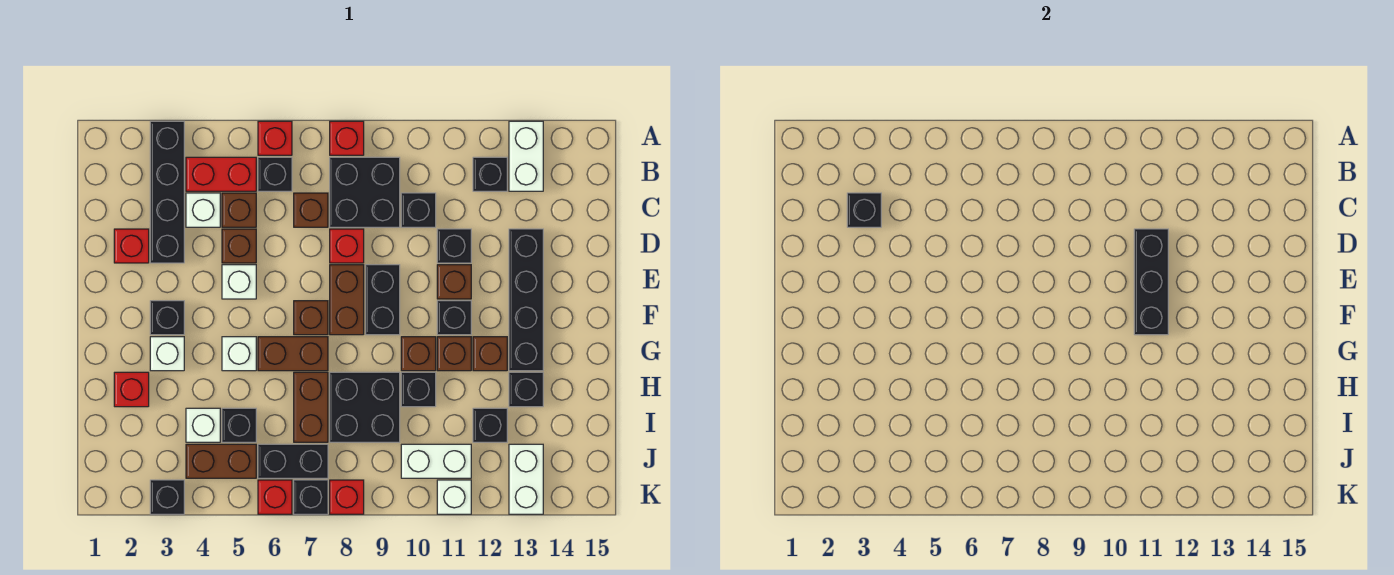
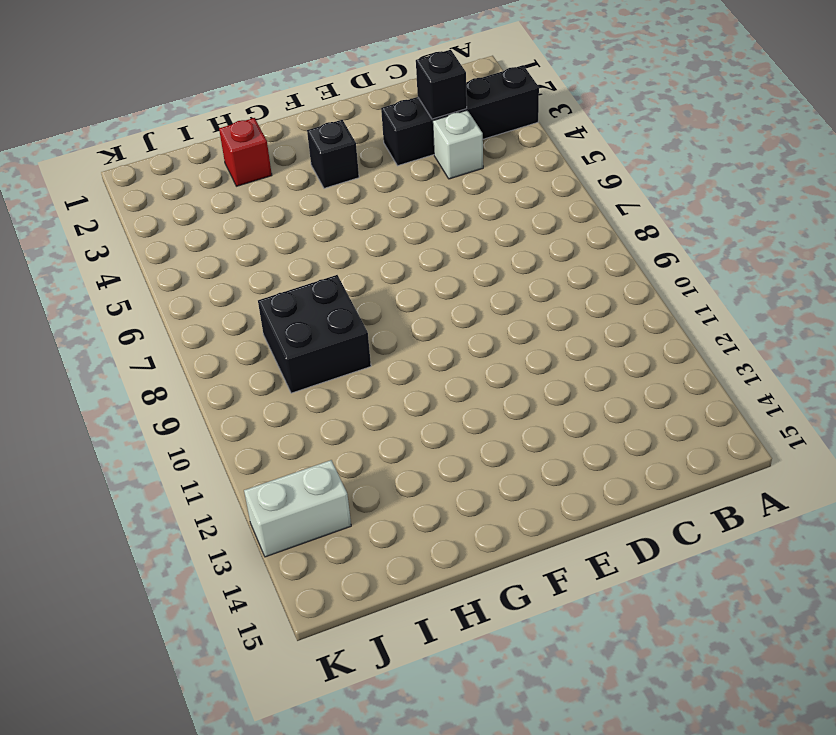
none -> red 1x1 brick [258,121,292,155]
none -> red 1x1 brick [330,121,364,155]
none -> white 1x2 brick [509,121,543,191]
none -> red 1x2 brick [186,157,256,191]

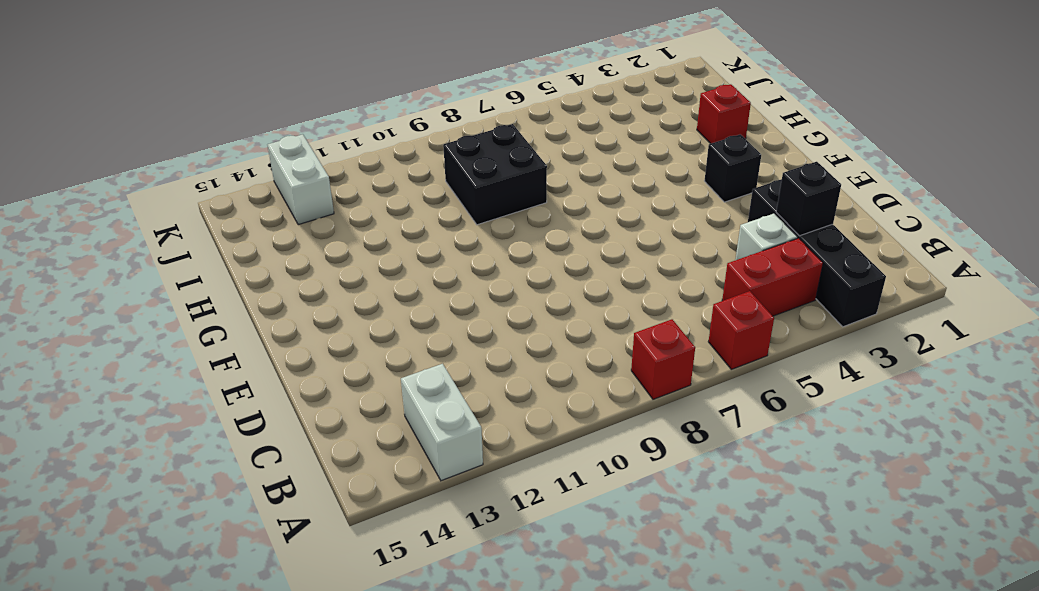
none -> black 1x1 brick [258,157,292,191]
none -> black 2x2 brick [330,157,400,227]
none -> black 1x1 brick [473,157,507,191]
none -> brown 1x1 brick [222,193,256,227]

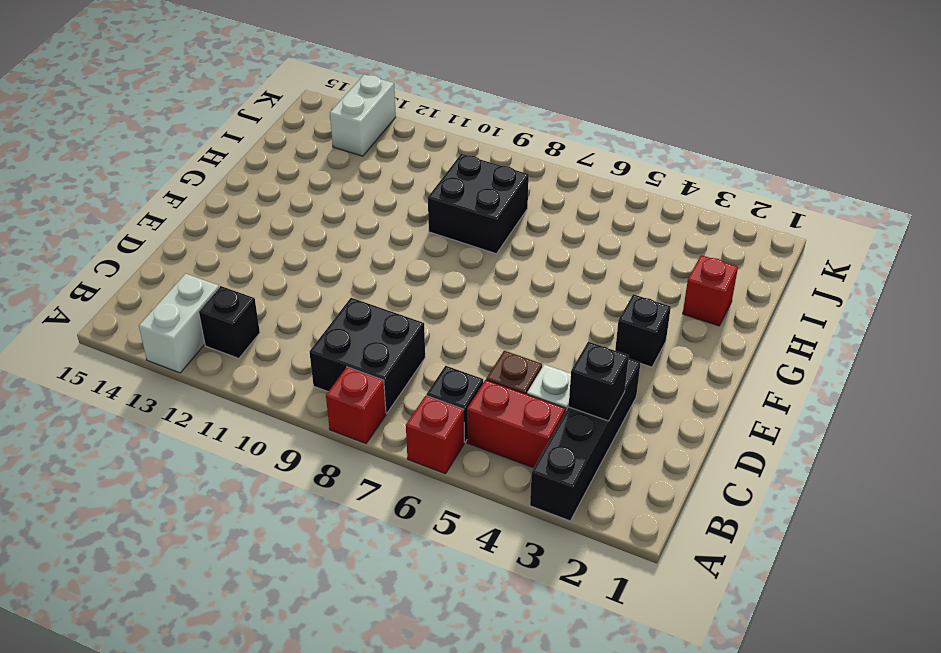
none -> brown 1x1 brick [294,193,328,227]
none -> black 1x1 brick [401,193,436,227]
none -> red 1x1 brick [114,229,149,263]
none -> brown 1x1 brick [222,229,256,263]

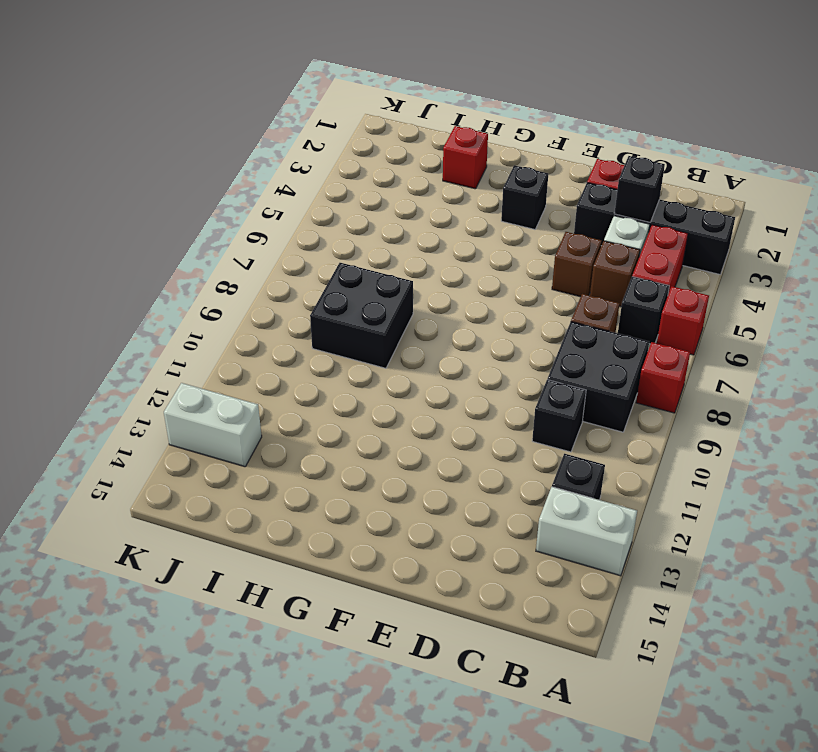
none -> red 1x1 brick [330,229,364,263]
none -> black 1x1 brick [437,229,471,263]
none -> black 1x4 brick [509,229,543,371]
none -> white 1x1 brick [222,265,256,299]

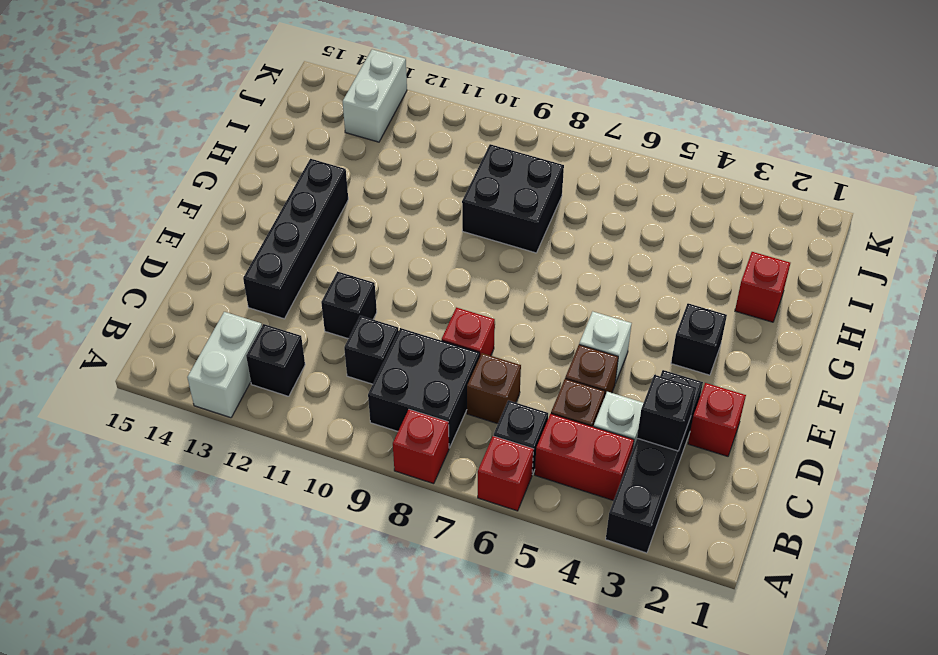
none -> brown 1x2 brick [330,265,364,335]
none -> black 1x2 brick [366,265,400,335]
none -> brown 1x1 brick [437,265,471,299]
none -> brown 1x1 brick [294,301,328,335]

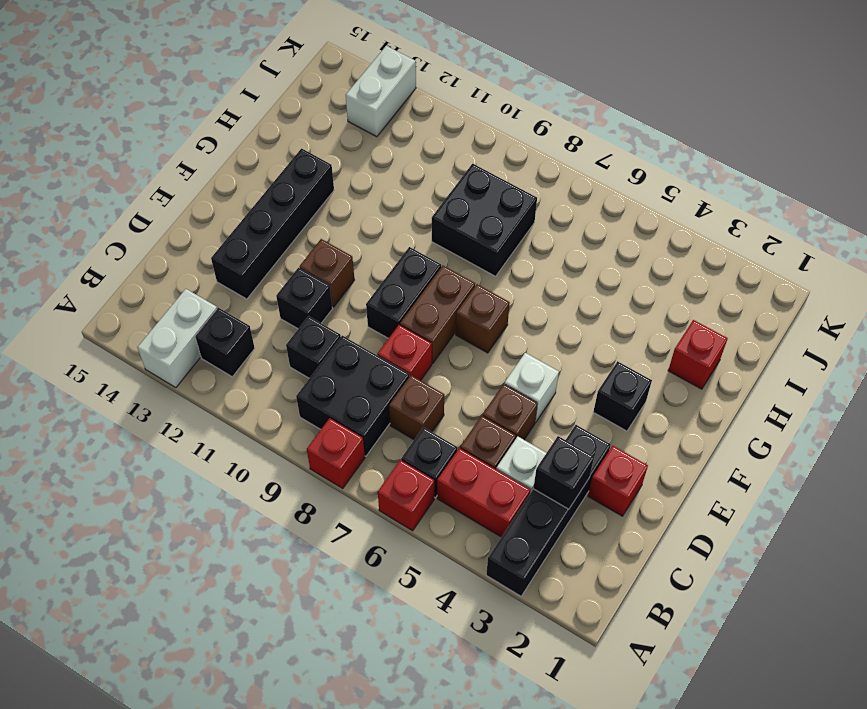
none -> black 1x1 brick [437,301,471,335]
none -> white 1x1 brick [150,337,184,371]
none -> white 1x1 brick [222,337,256,371]
none -> brown 1x2 brick [258,337,328,371]

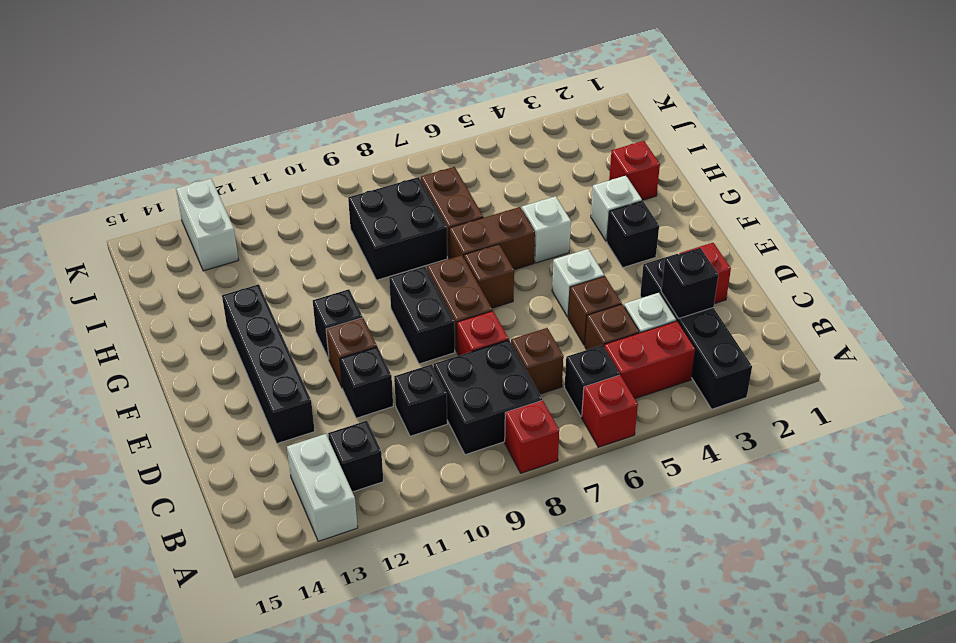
none -> brown 1x1 brick [401,337,436,371]
none -> brown 1x1 brick [437,337,471,371]
none -> brown 1x1 brick [473,337,507,371]
none -> black 1x1 brick [401,372,436,407]

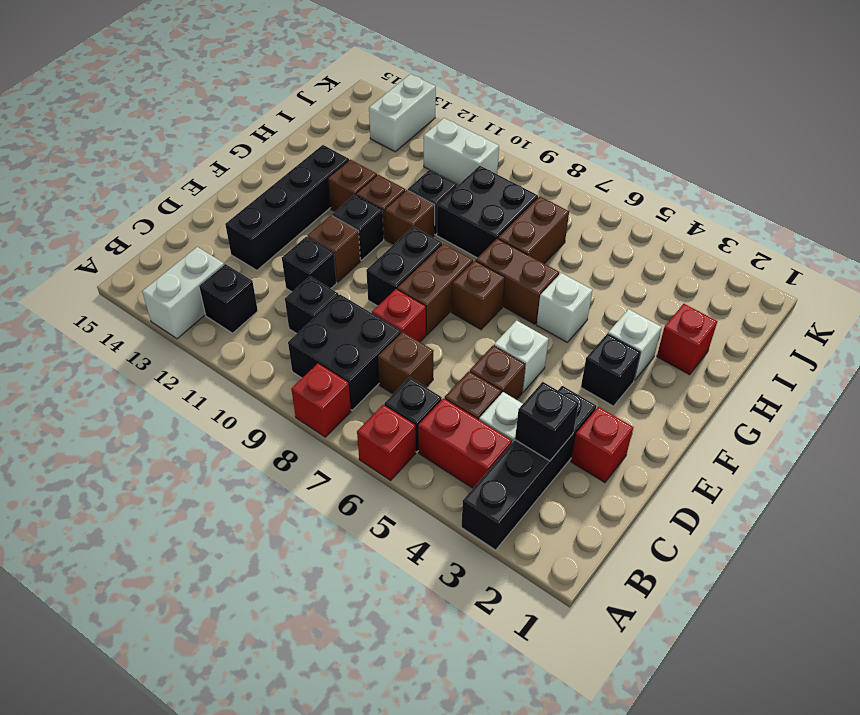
none -> black 1x1 brick [509,372,543,407]
none -> white 1x1 brick [186,408,220,442]
none -> black 1x1 brick [222,408,256,442]
none -> black 1x1 brick [473,408,507,442]

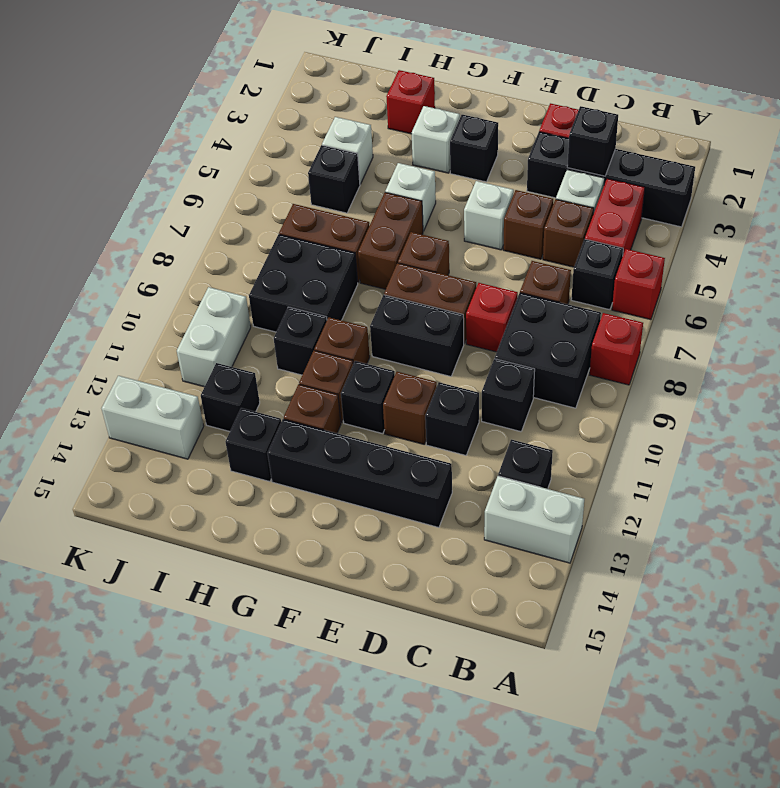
none -> brown 1x2 brick [186,444,256,478]
none -> black 1x2 brick [258,444,328,478]
none -> black 1x1 brick [150,480,184,514]
none -> red 1x1 brick [258,480,292,514]

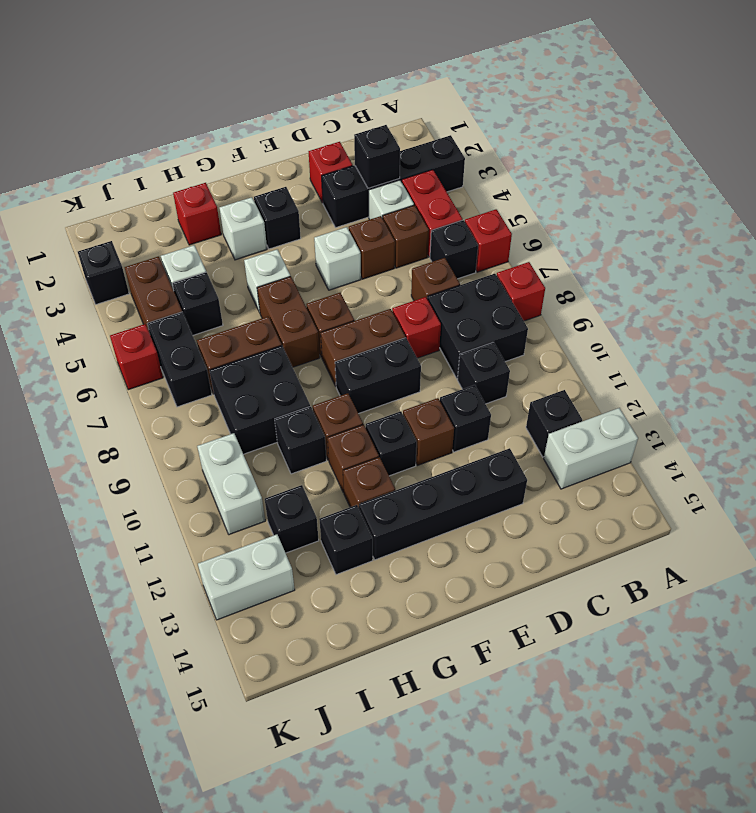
none -> black 1x1 brick [294,480,328,514]
none -> red 1x1 brick [330,480,364,514]
none -> white 1x1 brick [437,480,471,514]
none -> black 1x3 brick [1134,229,1168,335]

